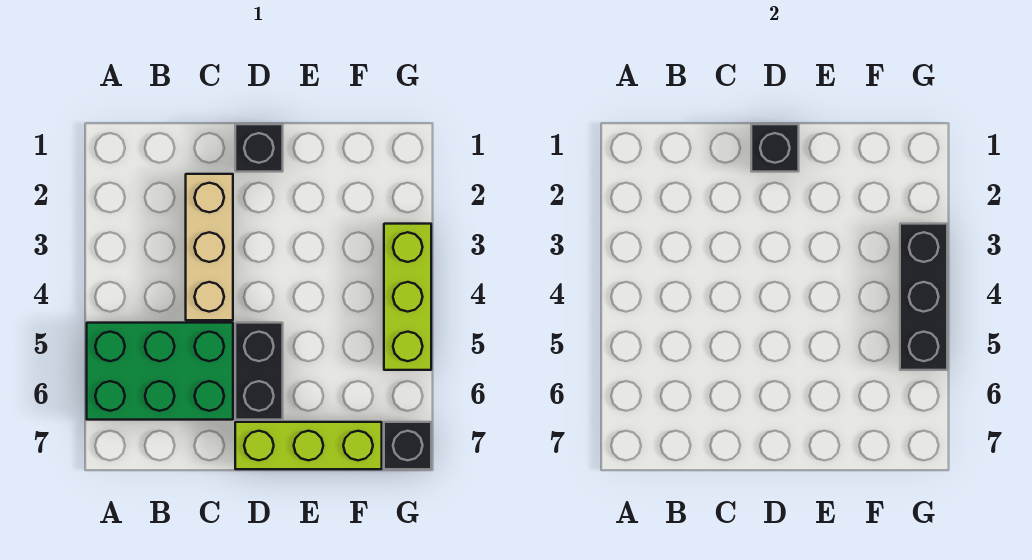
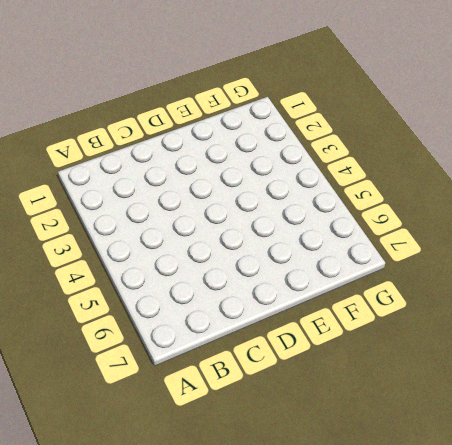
none -> green 2x3 brick [87,323,233,420]
none -> tan 1x3 brick [186,174,233,320]

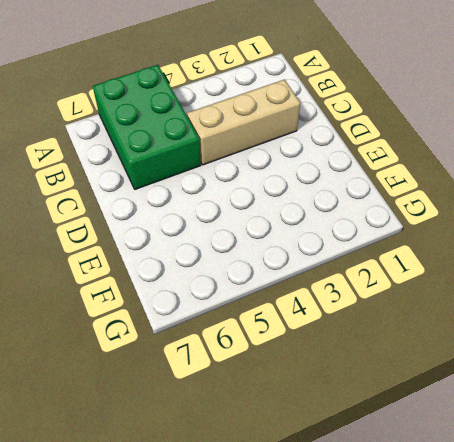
none -> black 1x1 brick [235,124,283,172]
none -> black 1x2 brick [235,323,283,420]

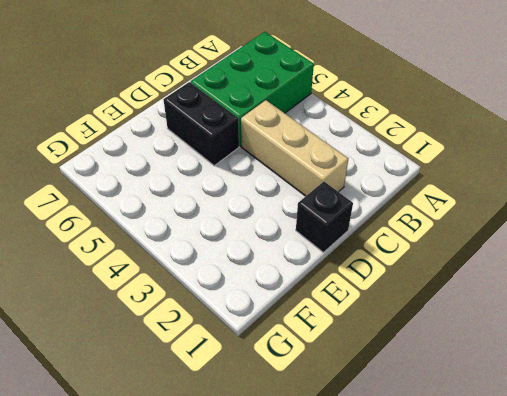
none -> lime 1x3 brick [235,422,382,469]
none -> lime 1x3 brick [384,224,431,370]

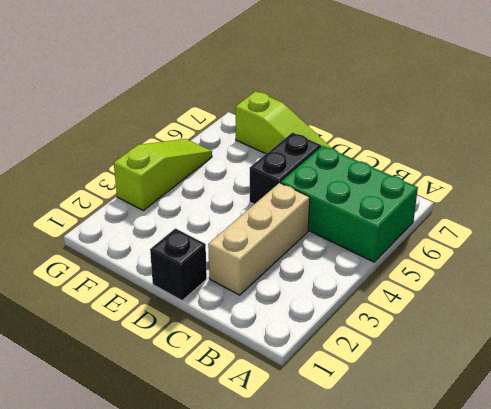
lime 1x3 slope [236,91,331,154] -> lime 1x3 brick [235,422,382,469]
lime 1x3 slope [114,139,212,210] -> lime 1x3 brick [384,224,431,370]
none -> black 1x1 brick [384,422,431,469]
none -> black 1x1 brick [751,124,799,172]

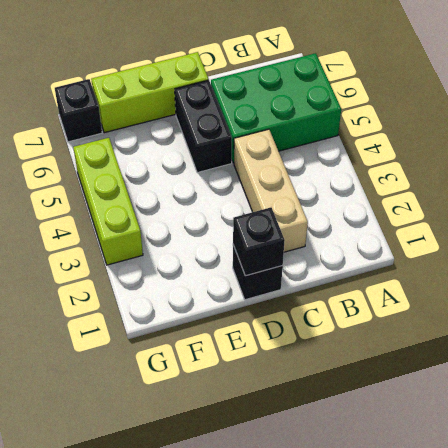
none -> black 1x3 brick [900,224,947,370]

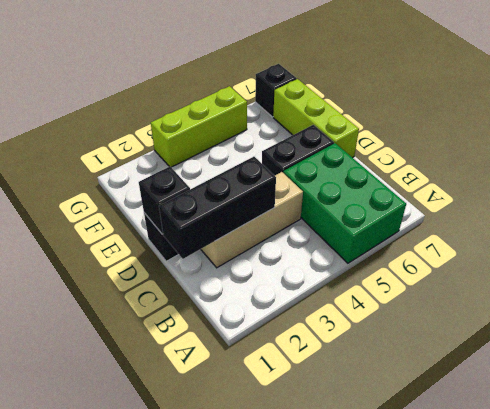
black 1x3 brick [159,157,276,259] -> black 1x3 brick moved to [900,224,947,370]

